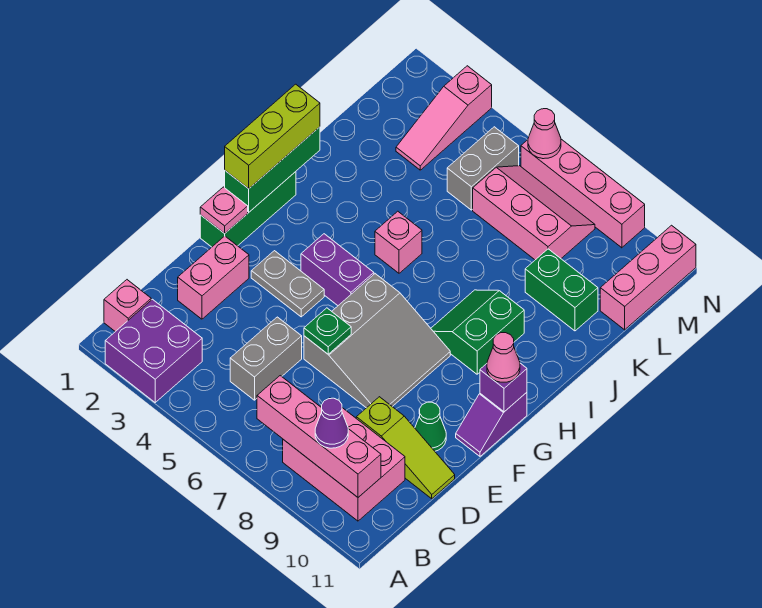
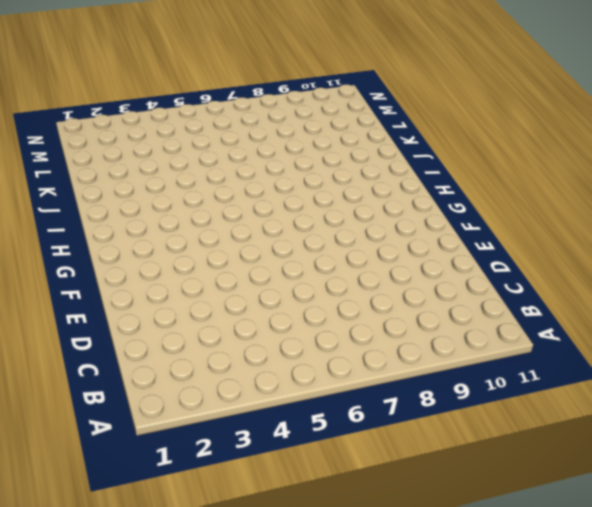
none -> purple 2x2 brick [105,299,202,402]
none -> pink 1x1 brick [104,280,151,332]
none -> pink 2x3 brick [283,398,405,521]

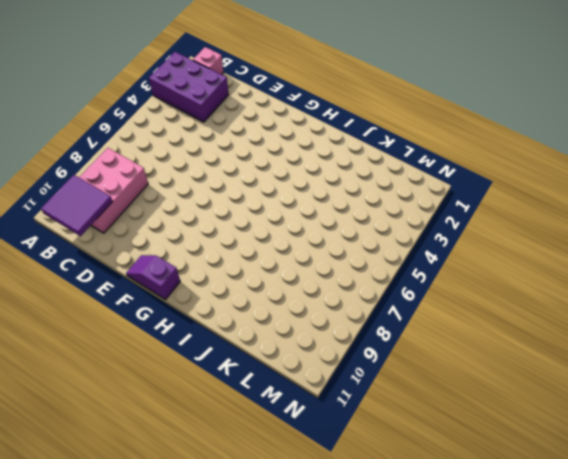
purple 2x3 brick [149,52,229,122] -> purple 2x2 brick [105,299,202,402]
purple 2x2 tile [41,175,113,236] -> pink 1x4 brick [257,376,381,497]
none -> grey 1x2 brick [230,317,302,400]
none -> pink 1x2 brick [178,236,249,319]
none -> lime 1x3 slope [356,397,455,499]

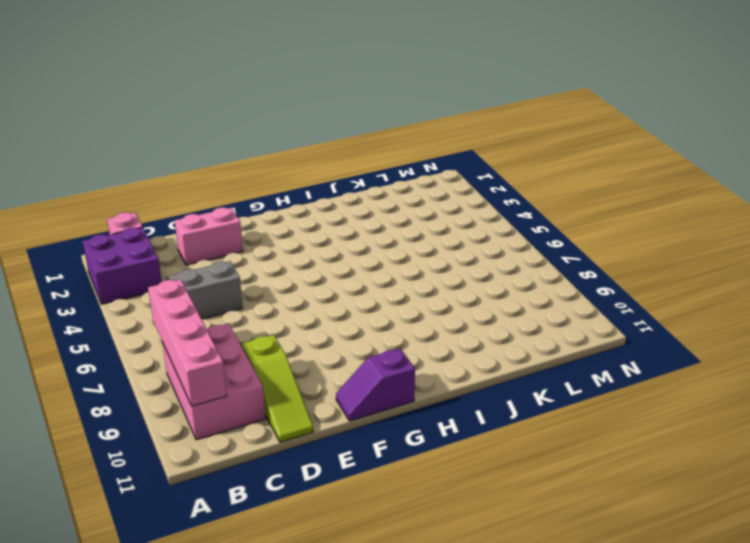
none -> grey 3x3 slope [304,274,450,408]
none -> green 1x1 cone [415,402,446,451]
none -> green 1x3 brick [200,172,296,247]

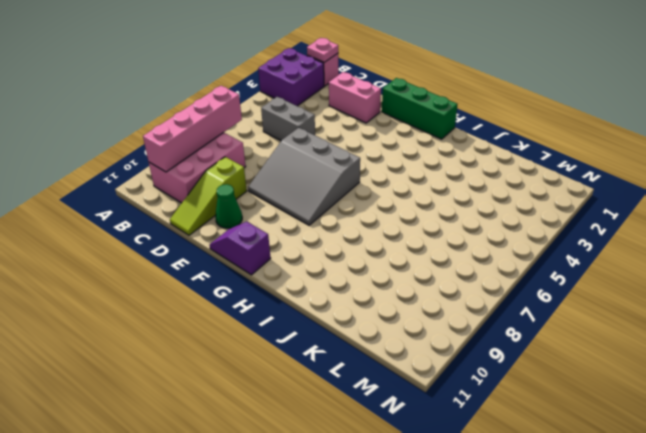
pink 1x1 plate [307,38,338,62] -> pink 1x1 plate moved to [200,187,248,233]
none -> grey 1x2 plate [251,251,324,317]
none -> purple 1x2 brick [301,234,374,305]
none -> green 2x2 slope [431,290,524,374]

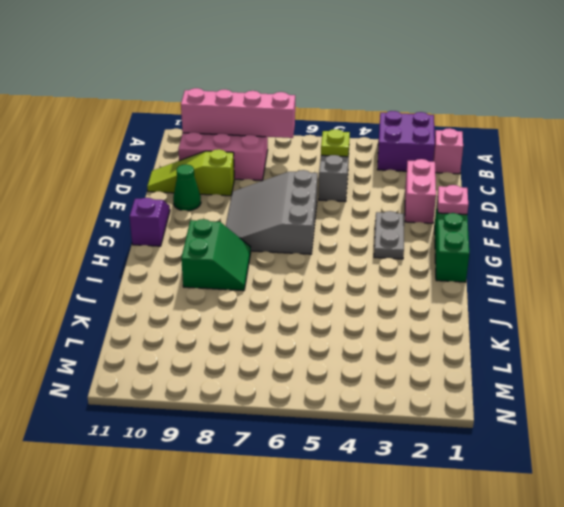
lime 1x1 plate [321,129,350,157] -> none
grey 1x2 plate [374,211,404,259] -> grey 1x2 plate turned to [251,251,324,317]
none -> purple 1x2 brick [301,234,374,305]
none -> pink 1x1 brick [375,211,422,273]
none -> green 1x2 brick [525,249,598,331]

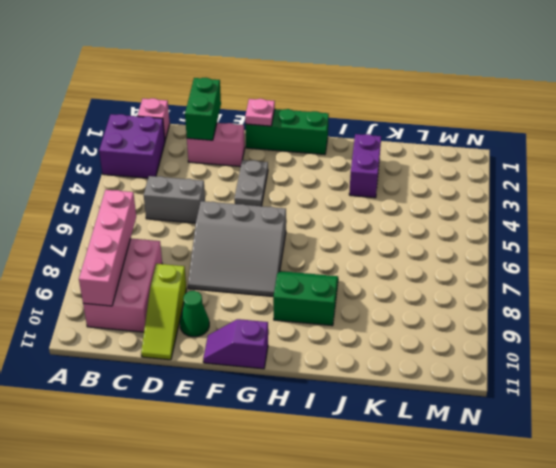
green 1x2 brick [185,78,221,140] -> green 1x2 brick moved to [525,249,598,331]
purple 1x2 brick [349,134,381,198] -> purple 1x2 brick moved to [301,234,374,305]
none -> pink 1x1 brick [375,211,422,273]
none -> pink 1x3 slope [396,66,492,170]
none -> grey 1x2 brick [447,127,519,210]

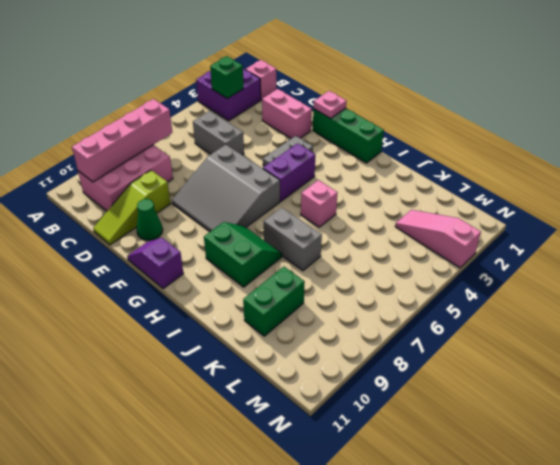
green 1x1 brick [210,56,244,99] -> none
grey 1x2 brick [264,208,322,271] -> grey 1x2 brick moved to [447,127,519,210]
none -> pink 2x3 slope [473,166,595,260]
none -> pink 1x3 brick [600,225,696,330]
none -> pink 1x4 brick [521,139,645,248]

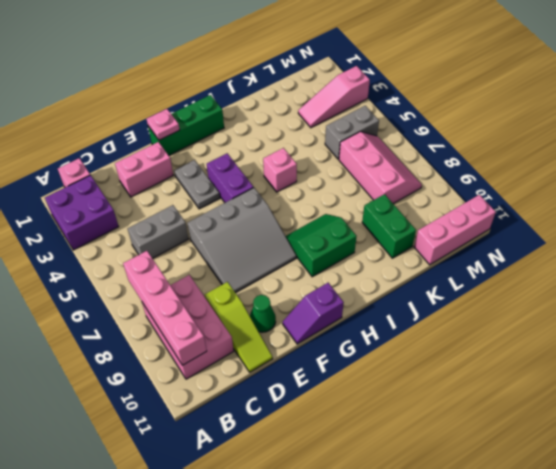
none -> pink 1x4 brick [521,139,645,248]
none -> green 1x1 plate [304,308,351,354]
none -> green 1x3 brick [225,127,320,212]

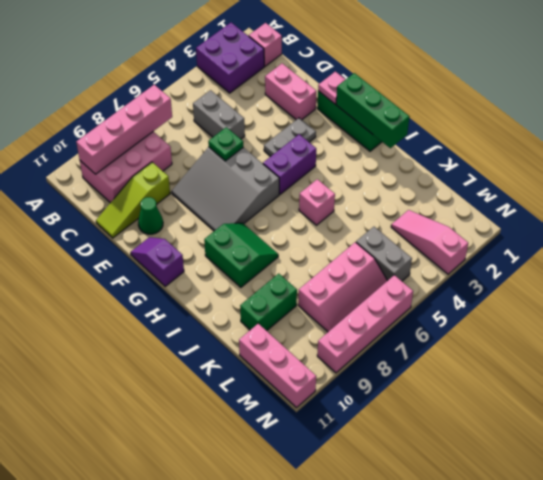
none -> purple 1x1 brick [480,363,527,412]
none -> pink 1x1 cone [528,109,561,159]
none -> purple 1x1 cone [315,398,348,448]

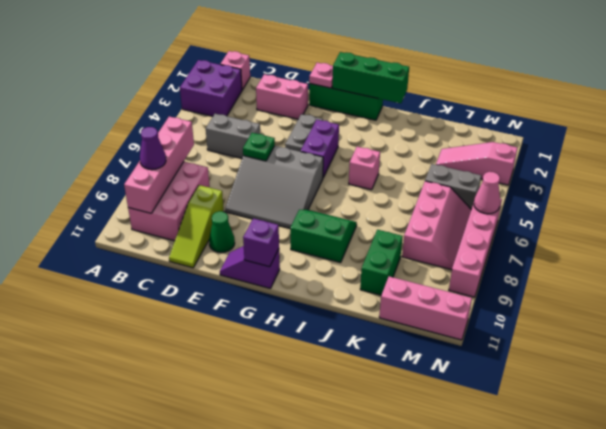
none -> lime 1x3 brick [225,84,320,189]
none -> pink 1x1 cone [487,333,520,382]

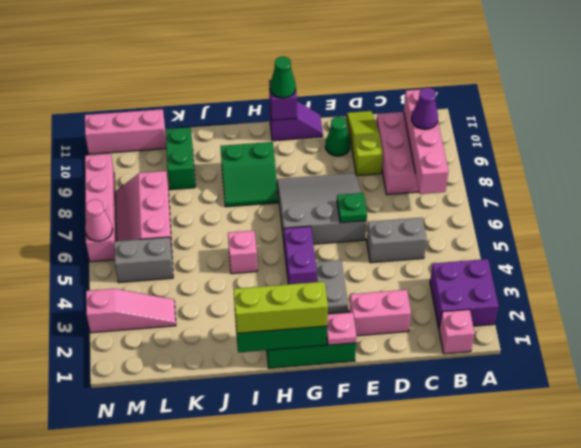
green 1x1 cone [270,57,296,98] -> pink 1x1 cone [487,333,520,382]

